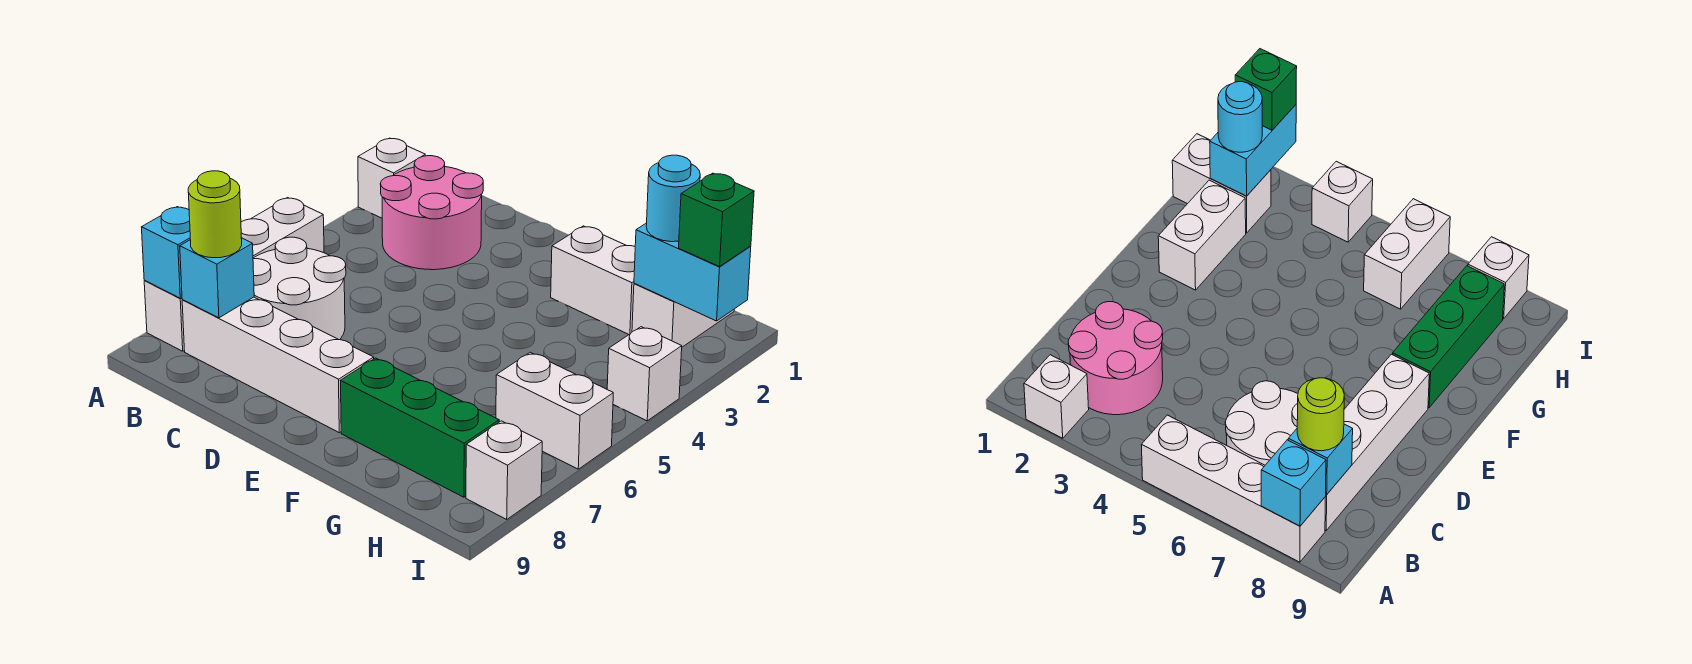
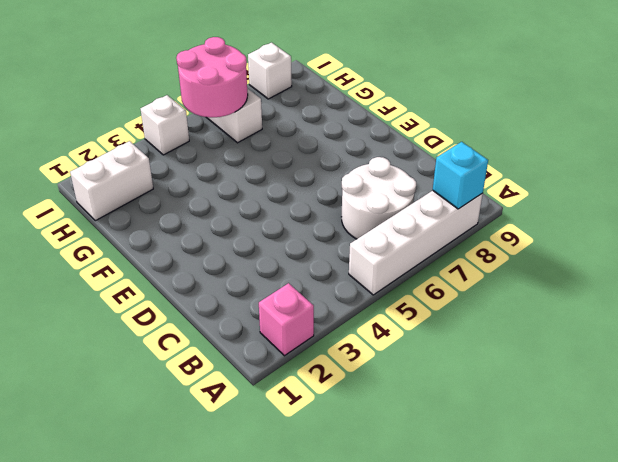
pink 1x1 brick [259,283,314,356] -> white 1x1 brick [358,138,425,218]
pink 2x2 round brick [176,37,248,117] -> pink 2x2 round brick moved to [381,156,483,270]
none -> white 1x4 brick [182,297,374,433]
none -> white 1x2 brick [551,226,635,334]
none -> green 1x3 brick [341,358,499,497]

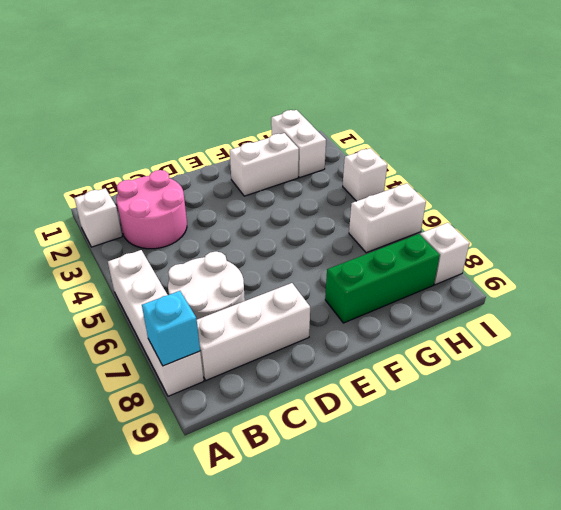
white 1x3 brick [197,283,310,380] -> white 1x4 brick [182,297,374,433]
none -> cyan 1x1 brick [180,238,254,318]
none -> cyan 1x2 brick [634,223,751,321]
none -> lime 1x1 round brick [188,171,242,258]

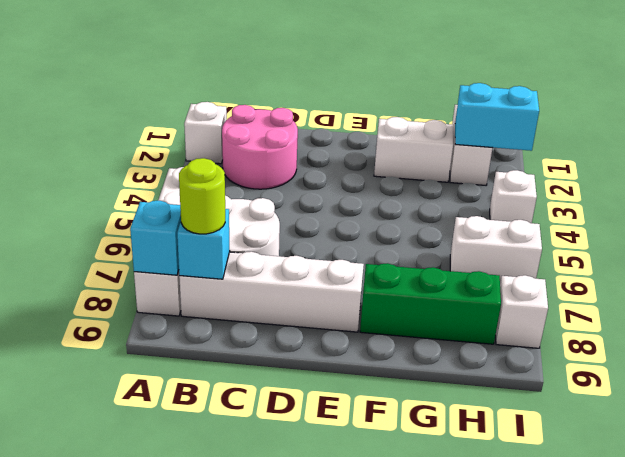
none -> cyan 1x1 round brick [646,155,700,242]
none -> green 1x1 brick [679,173,754,267]

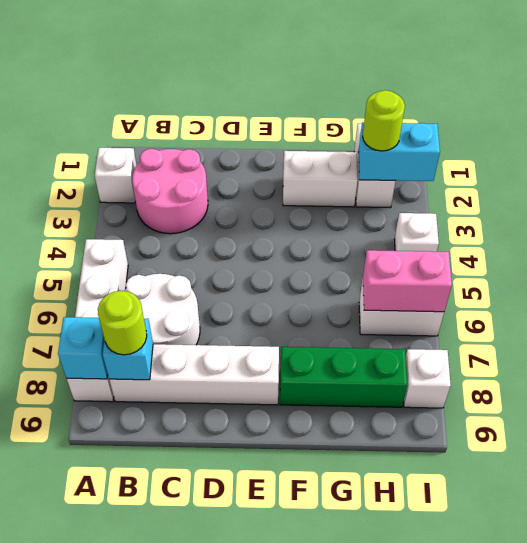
lime 1x1 round brick [363,90,405,151] -> cyan 1x1 round brick [646,155,700,242]
pink 1x2 brick [363,250,452,312] -> none
none -> green 1x1 brick [679,173,754,267]

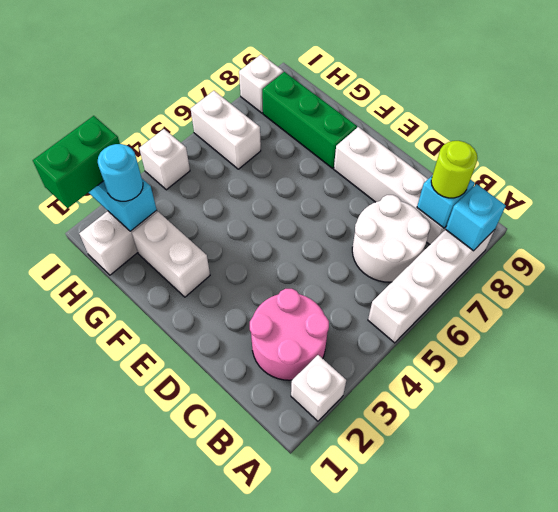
green 1x2 brick [33,116,120,208] -> green 1x1 brick [679,173,754,267]

